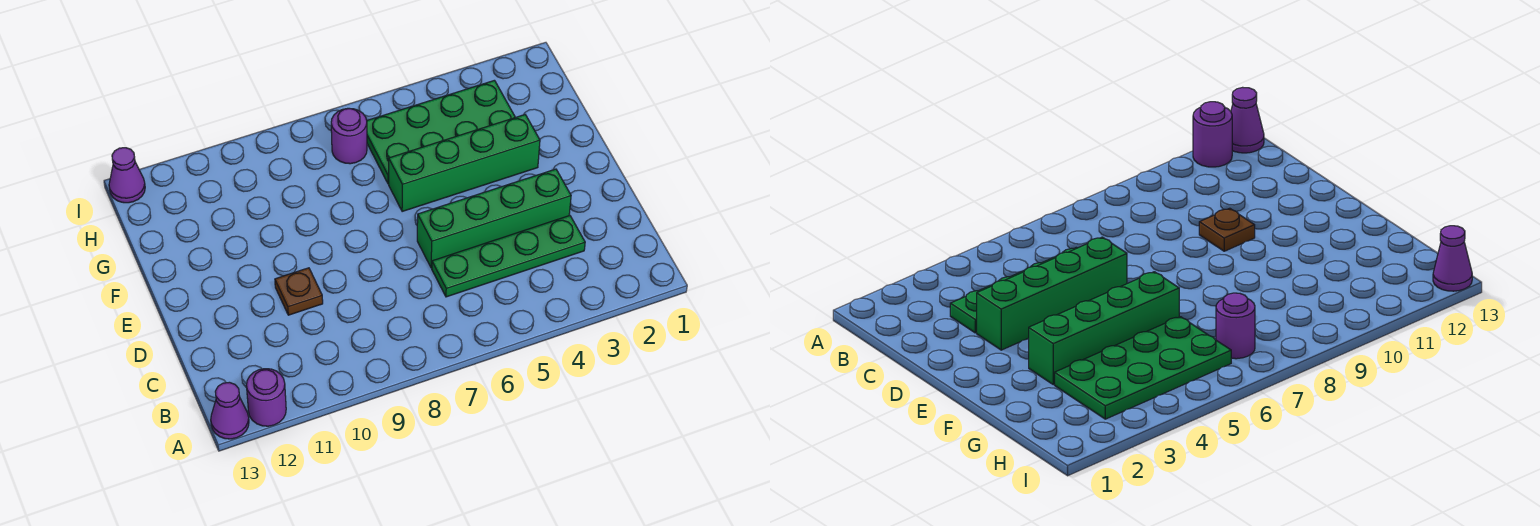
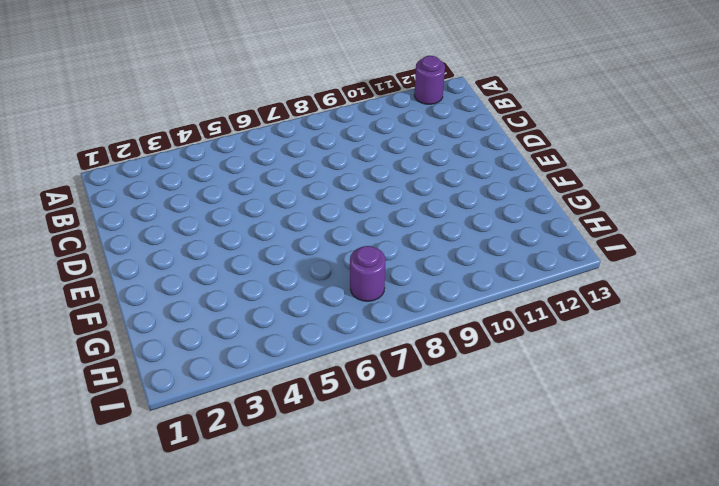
none -> purple 1x1 cone [211,382,249,439]
none -> green 1x4 plate [432,215,585,297]

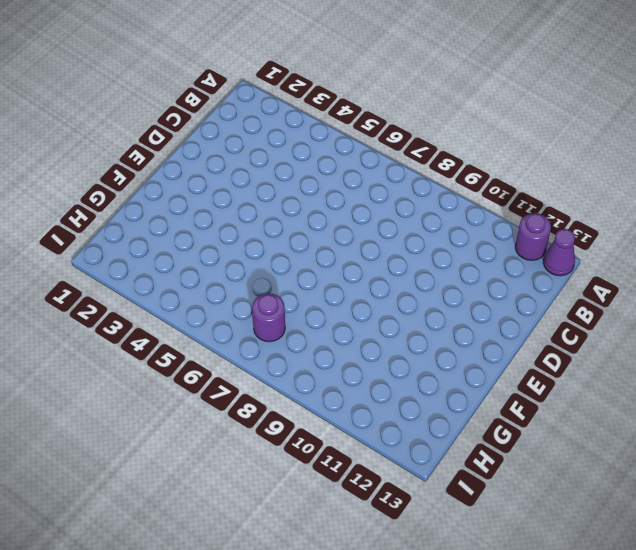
none -> green 1x4 plate [432,215,585,297]
none -> green 1x4 brick [417,169,571,268]

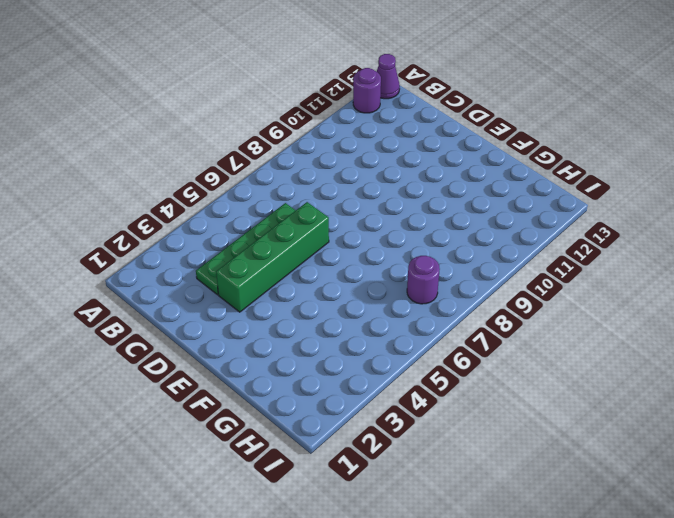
none -> brown 1x1 plate [275,268,323,315]
none -> green 1x4 brick [389,115,540,212]

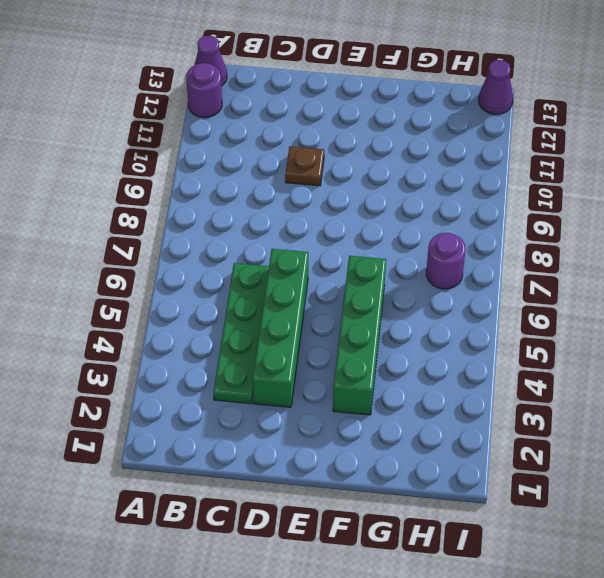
none -> green 2x4 plate [367,80,515,184]

